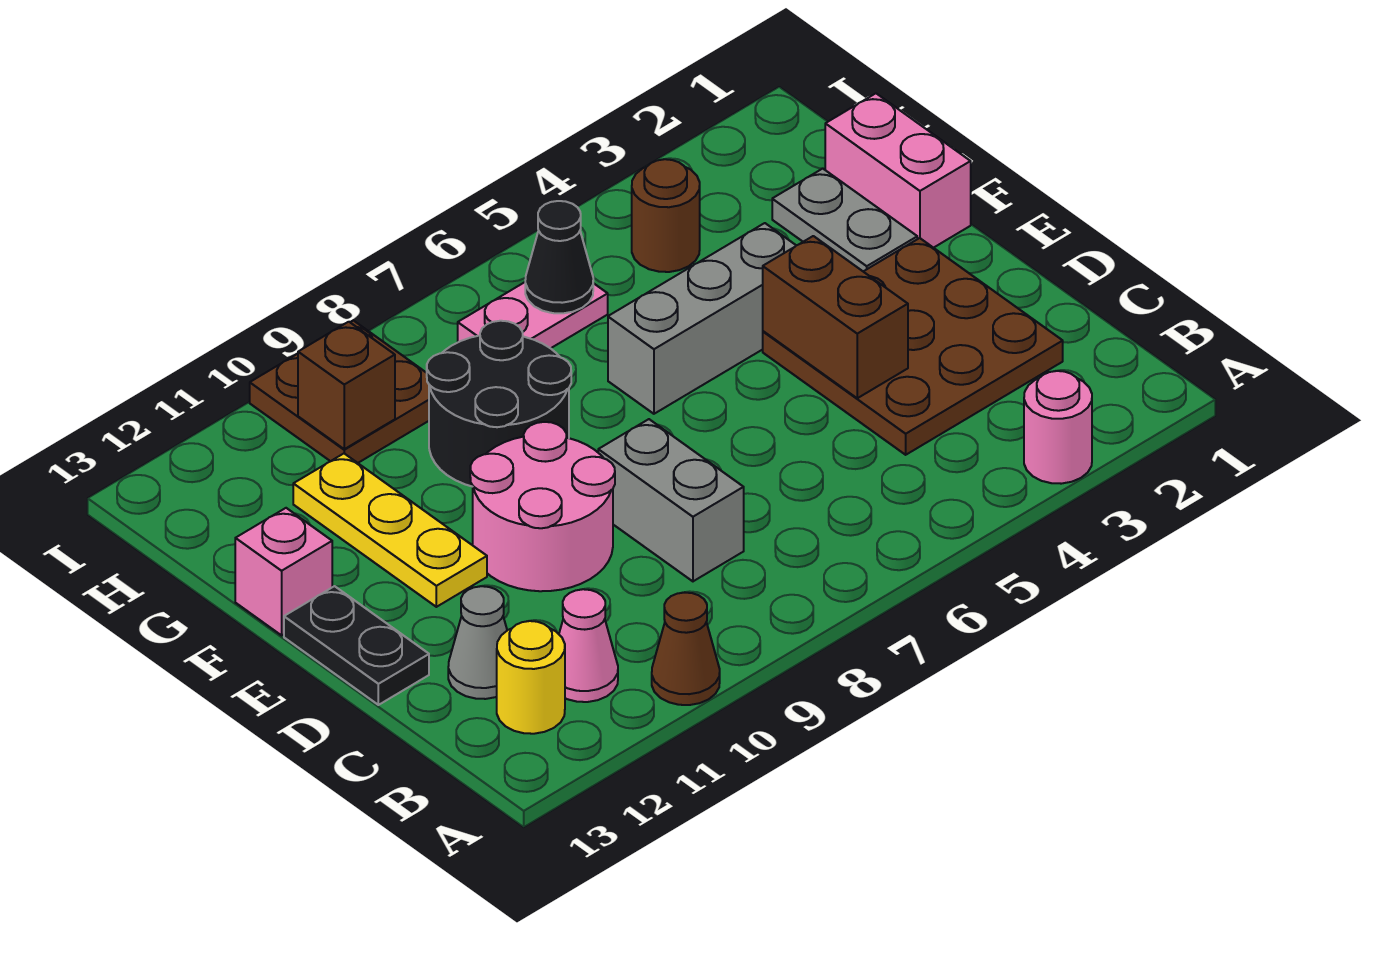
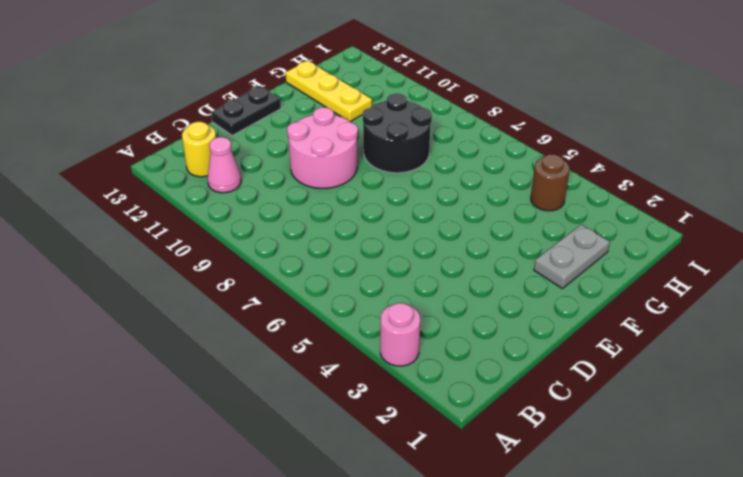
yellow 1x3 plate [285,60,372,122] -> yellow 1x3 plate turned to [293,454,487,607]
none -> brown 1x1 cone [652,592,720,705]
none -> brown 3x3 plate [763,238,1063,455]
none -> grey 1x2 brick [598,419,744,581]

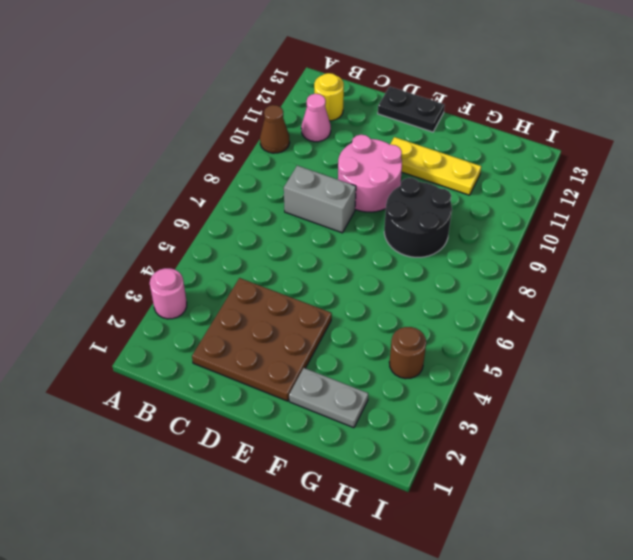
none -> grey 1x1 cone [448,586,507,699]
none -> pink 1x2 brick [825,93,971,248]
none -> grey 1x3 brick [608,223,796,414]

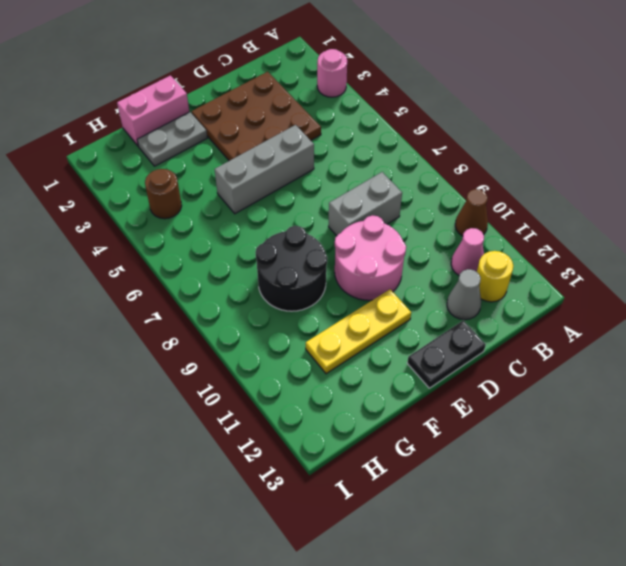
grey 1x3 brick [215,125,314,214] -> grey 1x3 brick turned to [608,223,796,414]
none -> pink 1x1 brick [235,508,332,635]
none -> pink 1x2 plate [458,282,608,348]
none -> brown 2x2 plate [250,321,429,463]

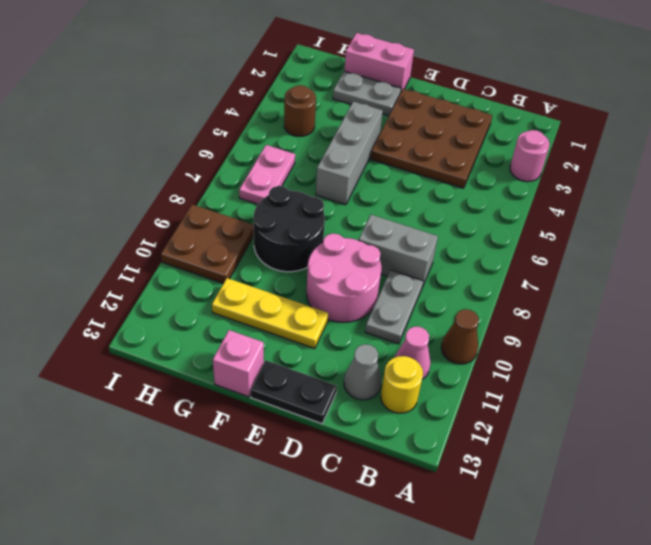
grey 1x2 plate [365,270,423,344] -> none
none -> brown 1x2 brick [763,236,908,398]
none -> black 1x1 cone [525,201,593,313]
none -> brown 1x1 brick [298,322,395,449]

